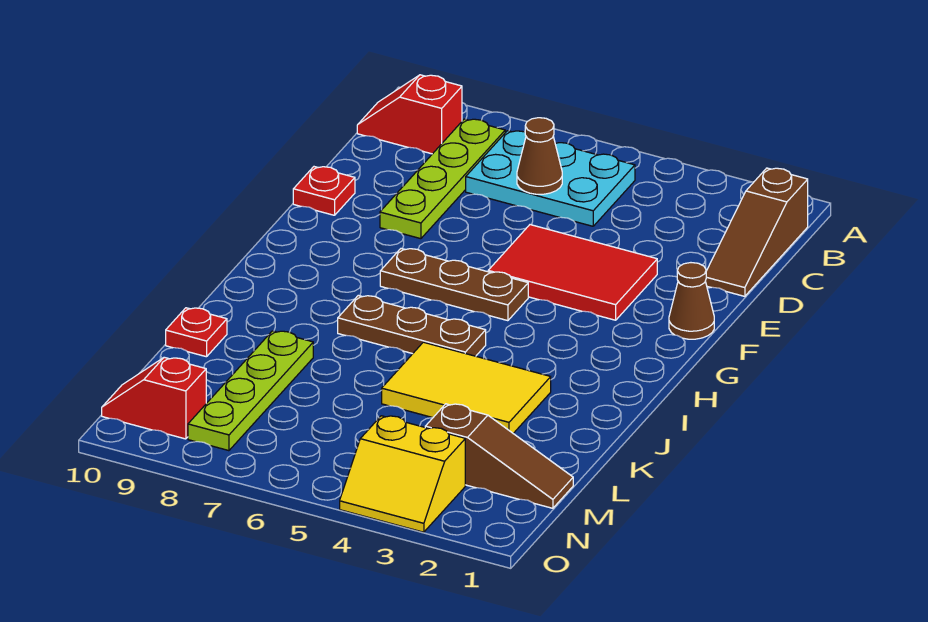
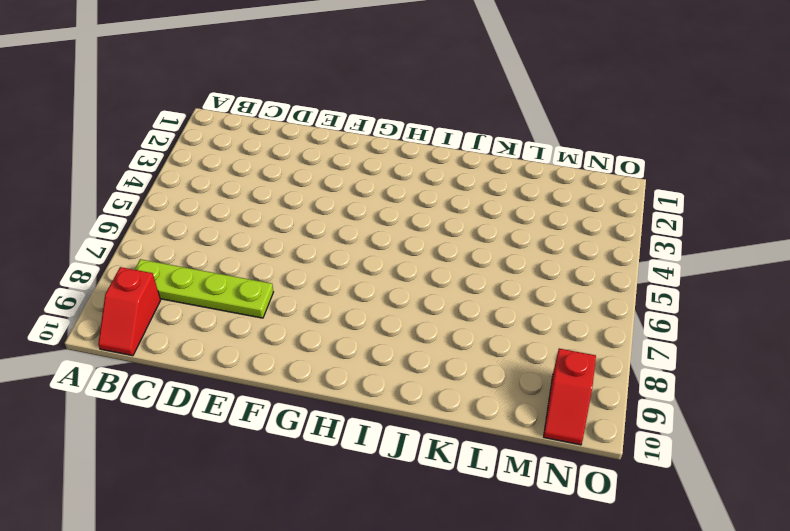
none -> brown 1x3 slope [705,168,808,296]
none -> cyan 2x3 plate [466,131,635,226]
none -> red 2x3 tile [488,225,657,320]

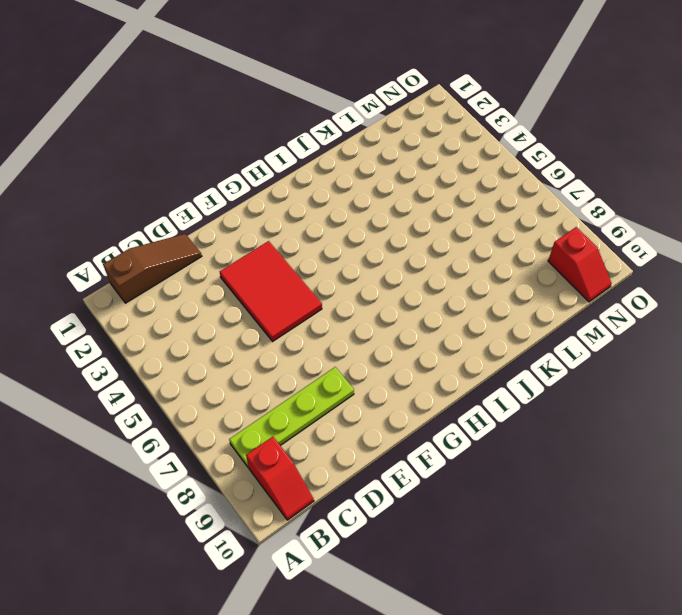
none -> cyan 2x3 plate [466,131,635,226]
none -> red 1x1 plate [293,167,355,215]
none -> brown 1x1 cone [669,263,714,339]

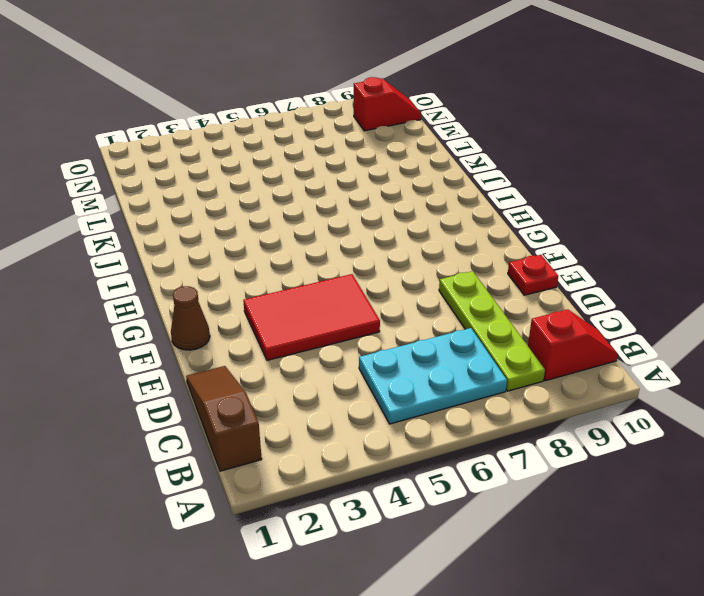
none -> brown 1x3 plate [380,249,528,321]
none -> brown 1x3 plate [338,296,486,356]
none -> yellow 2x3 tile [382,342,551,433]

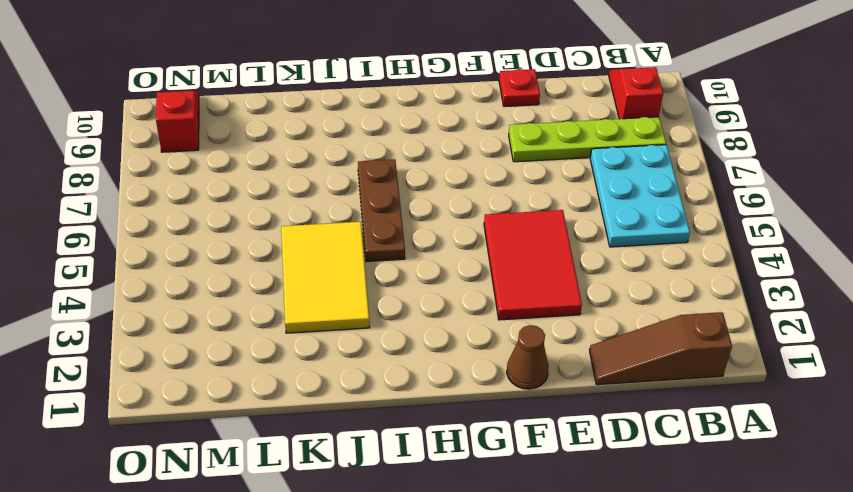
none -> brown 1x3 plate [380,249,528,321]
none -> lime 1x4 plate [188,331,313,451]
none -> red 1x1 plate [166,308,227,357]

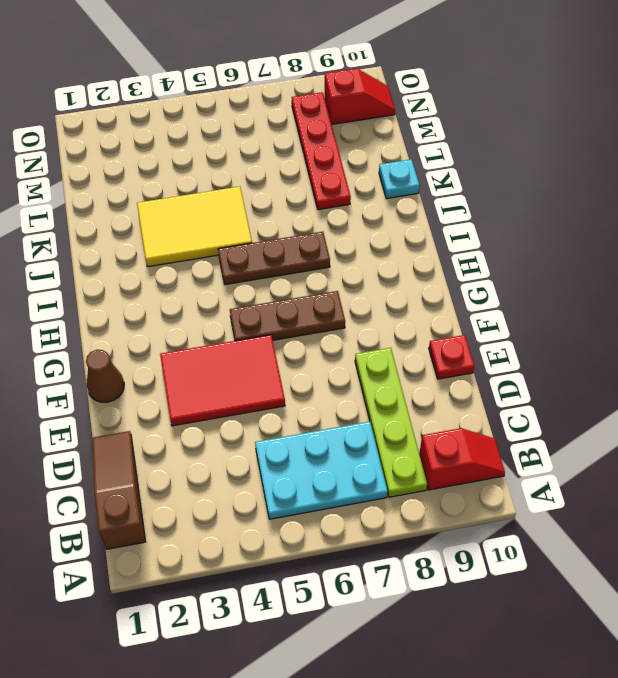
red 1x4 plate [292,92,351,210] -> lime 1x4 plate [188,331,313,451]
cyan 1x1 plate [379,159,420,199] -> red 1x1 plate [166,308,227,357]
none -> brown 1x3 slope [425,404,573,508]
none -> yellow 2x2 slope [340,416,465,532]
none -> brown 1x1 cone [517,118,562,194]

